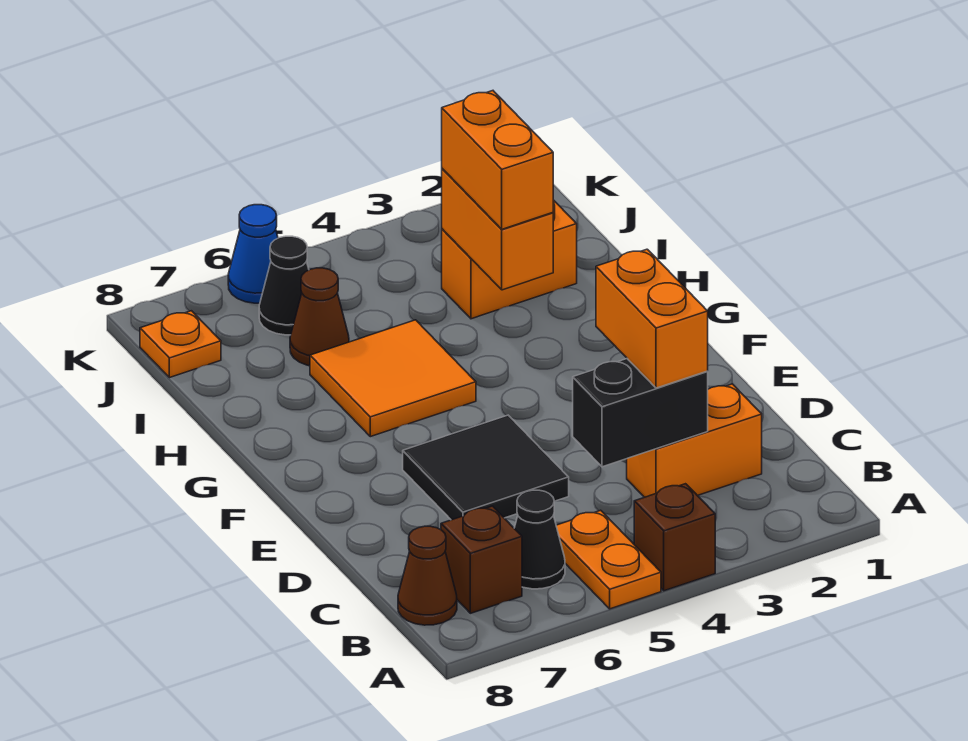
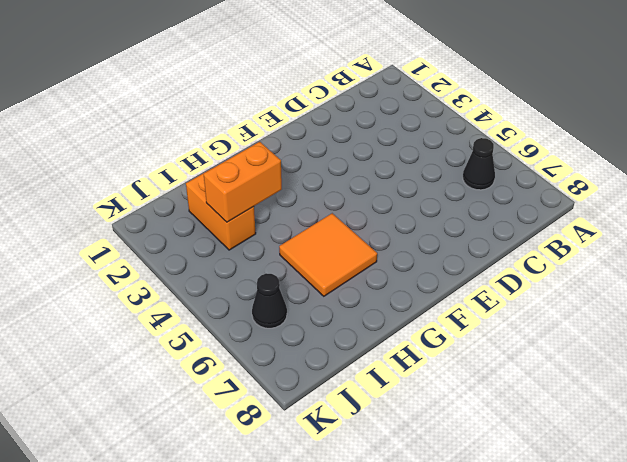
none -> brown 1x1 brick [634,484,715,591]
none -> orange 1x2 plate [556,510,661,609]
none -> brown 1x1 brick [441,506,522,613]

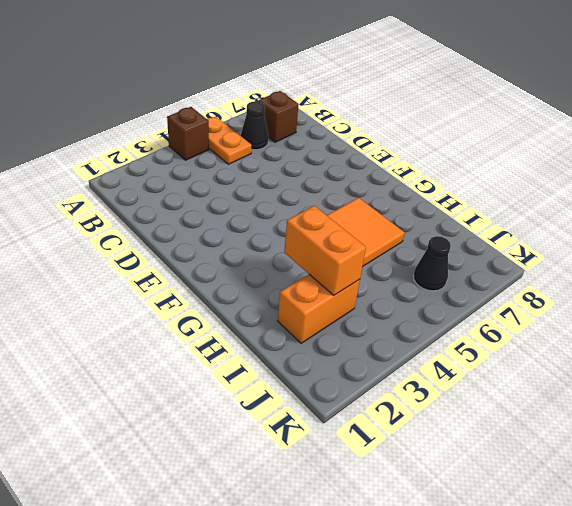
none -> brown 1x1 cone [398,526,457,625]
none -> orange 1x2 brick [627,384,762,497]
none -> black 2x2 tile [403,415,569,520]

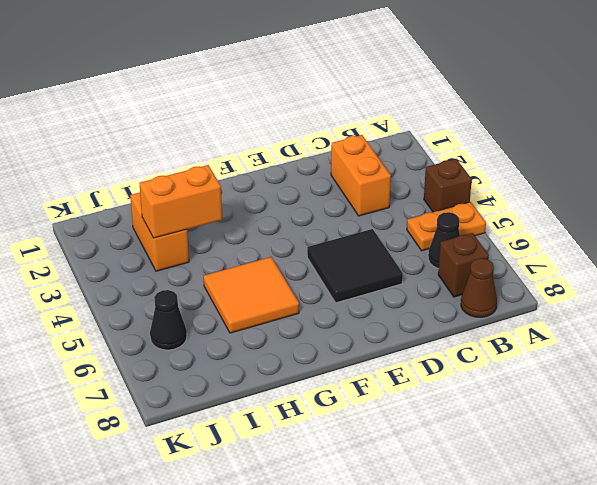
none -> brown 1x1 cone [290,268,349,366]
none -> orange 1x1 plate [140,311,221,378]
none -> blue 1x1 cone [228,205,278,303]

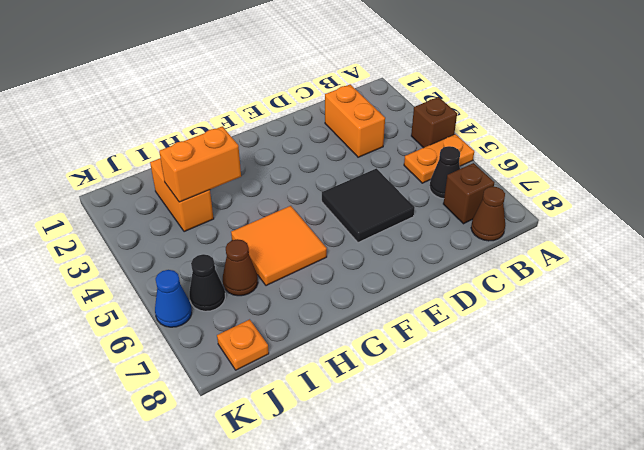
none -> black 1x2 brick [573,359,708,467]
none -> orange 1x2 brick [596,249,708,388]
none -> orange 1x2 brick [442,91,553,229]

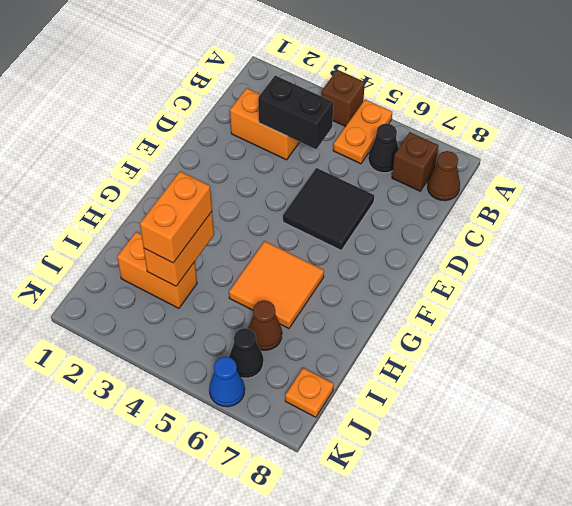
none -> orange 1x2 brick [596,249,708,388]

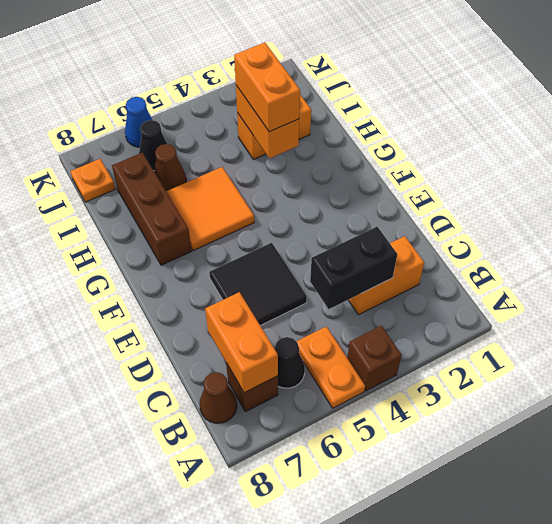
orange 1x2 brick [205,292,278,393] -> orange 1x2 brick moved to [596,249,708,388]
brown 1x3 brick [112,153,192,265] -> none

